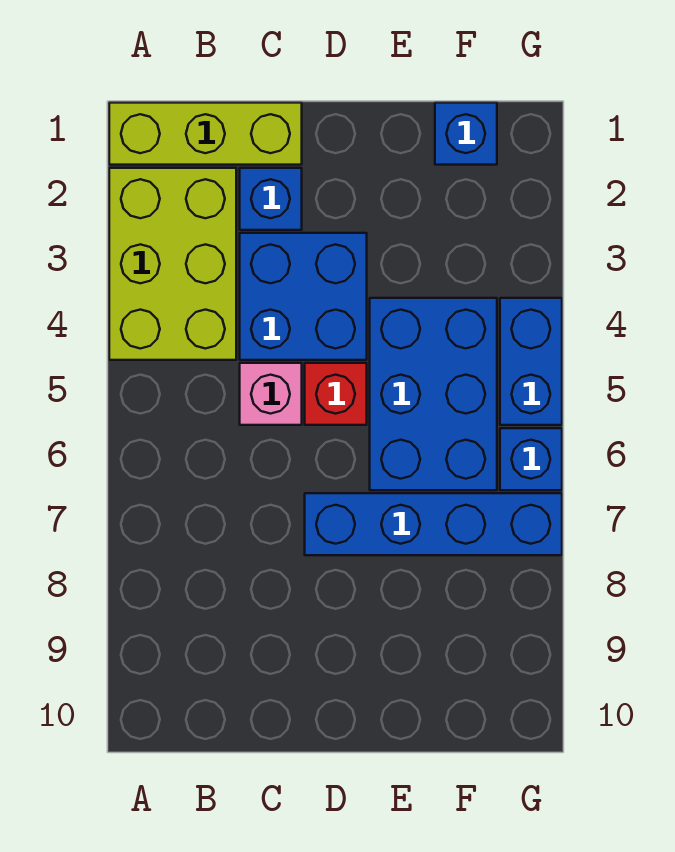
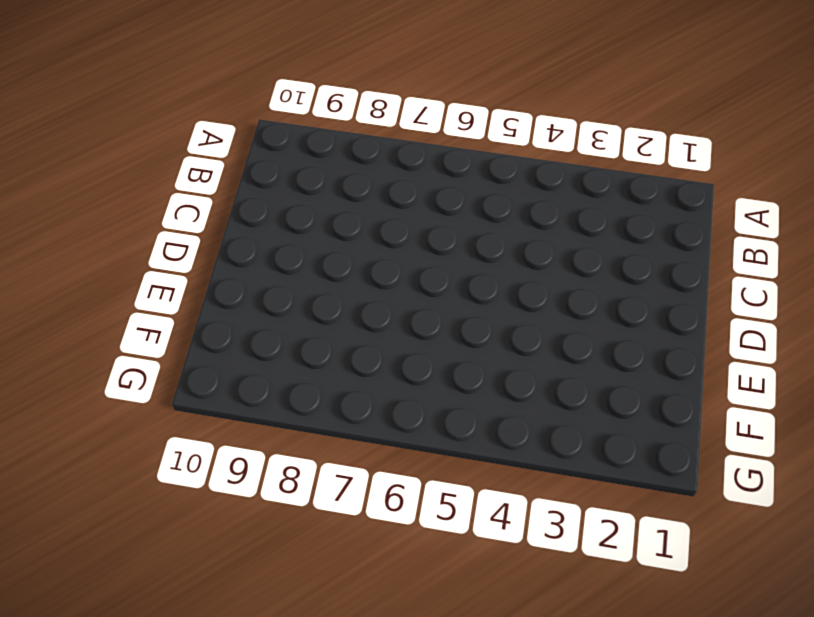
none -> lime 1x3 brick [109,103,302,165]
none -> lime 2x3 brick [109,168,236,360]

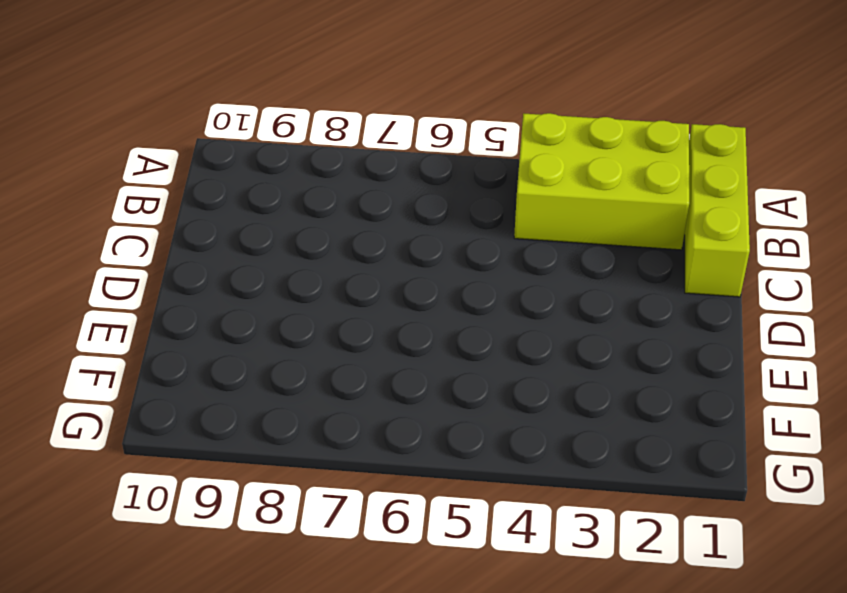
none -> blue 1x1 brick [240,168,302,230]
none -> blue 2x2 brick [240,233,367,360]

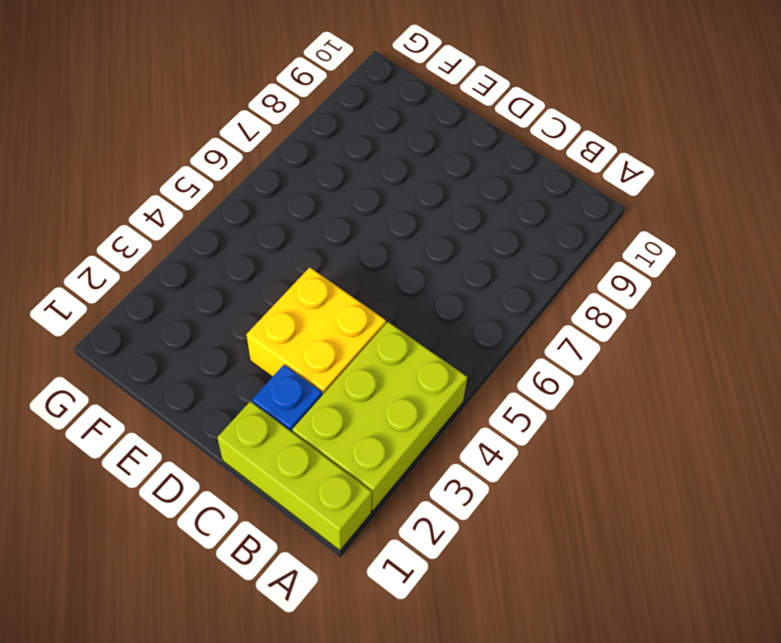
yellow 2x2 brick [247,267,386,395] -> blue 2x2 brick [240,233,367,360]
none -> pink 1x1 brick [240,363,302,425]
none -> red 1x1 brick [305,363,367,425]

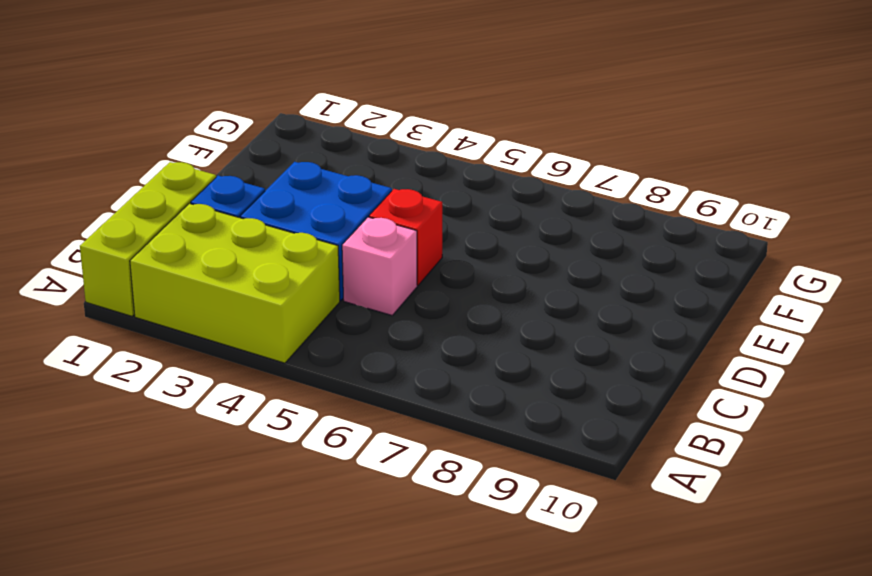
none -> blue 1x4 brick [305,493,562,555]
none -> blue 2x3 brick [370,298,497,490]

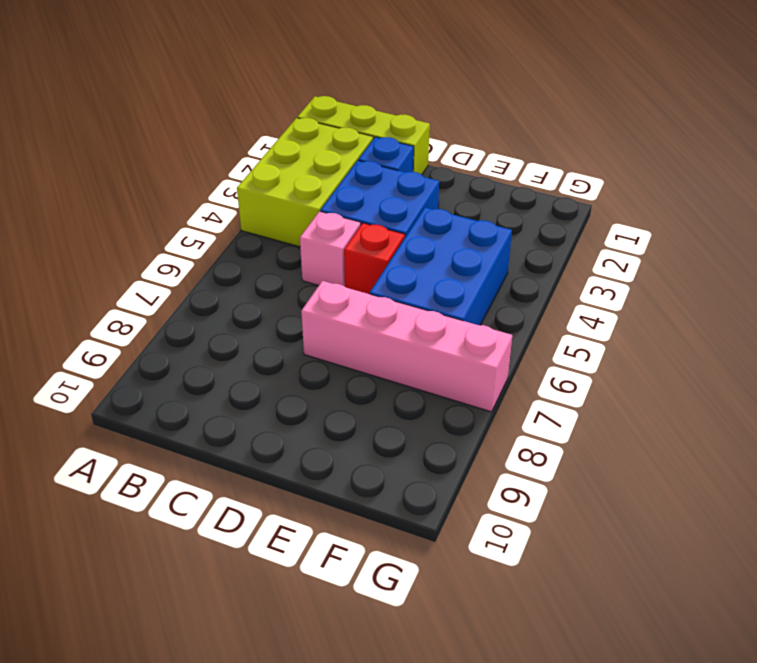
pink 1x4 brick [301,281,512,412] -> blue 1x4 brick [305,493,562,555]
none -> blue 1x1 brick [435,103,497,165]
none -> blue 1x2 brick [500,298,562,425]

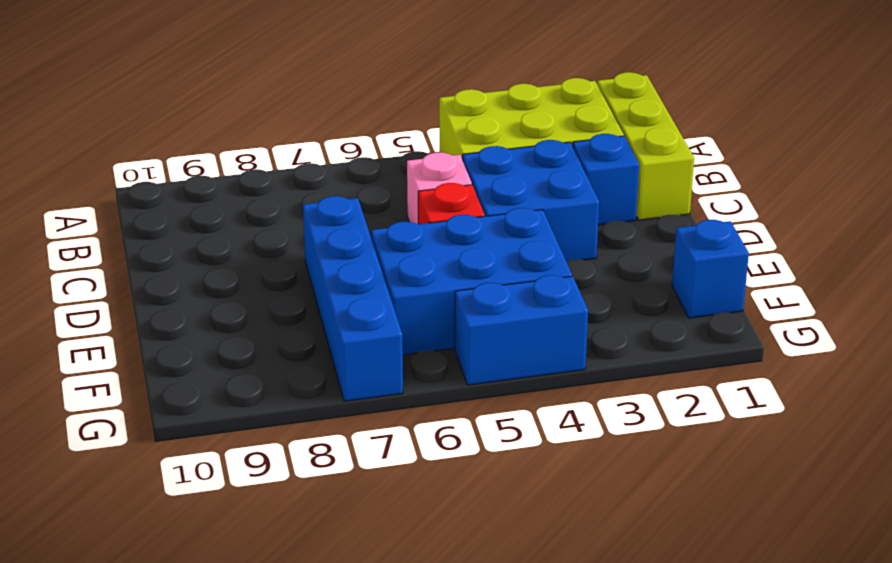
none -> blue 1x1 brick [500,428,562,490]

